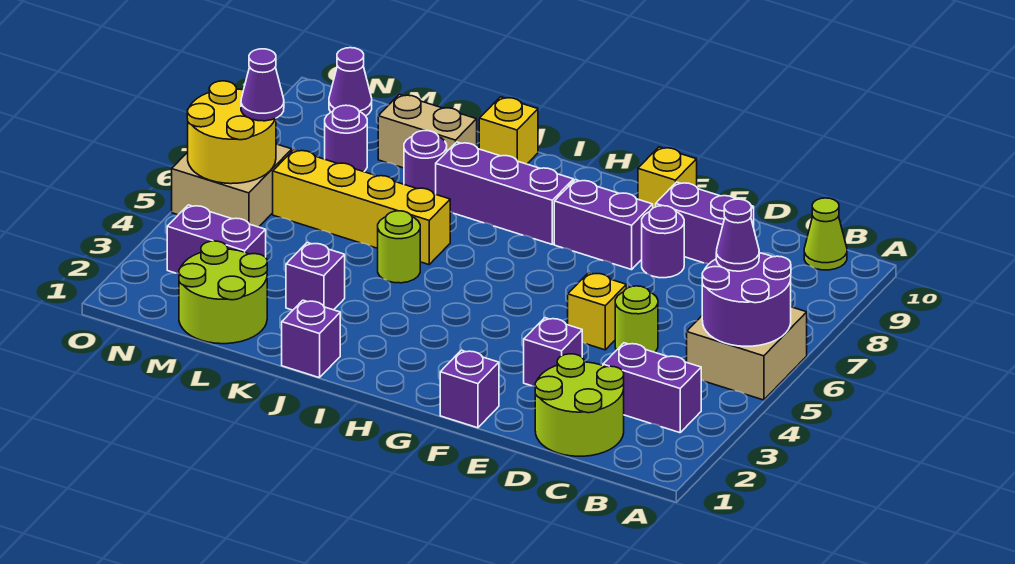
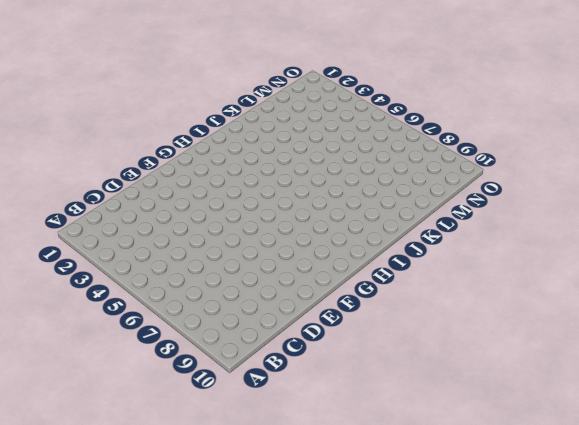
none -> tan 2x2 brick [687,307,807,400]
none -> purple 1x2 brick [603,343,701,433]
none -> lime 1x1 cone [804,198,847,270]

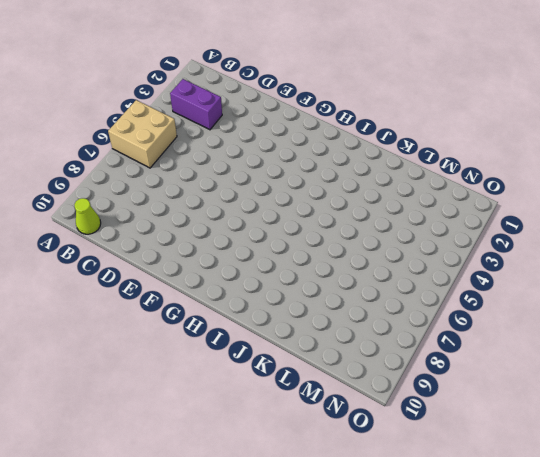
none -> lime 2x2 round brick [535,354,624,456]
none -> lime 1x1 round brick [615,286,658,352]
none -> purple 1x2 brick [656,182,754,264]

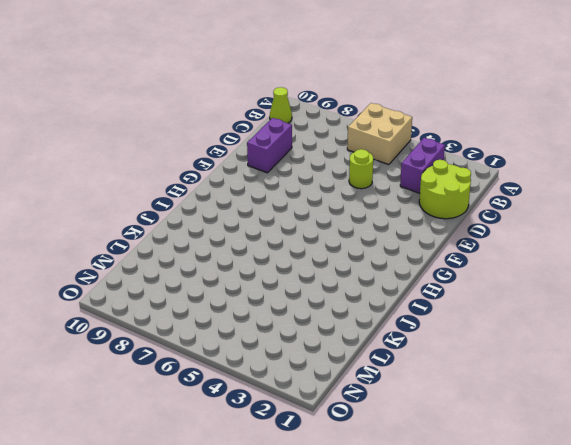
none -> purple 1x1 brick [524,318,582,386]
none -> yellow 1x1 brick [568,273,626,350]
none -> purple 1x1 round brick [642,206,684,278]

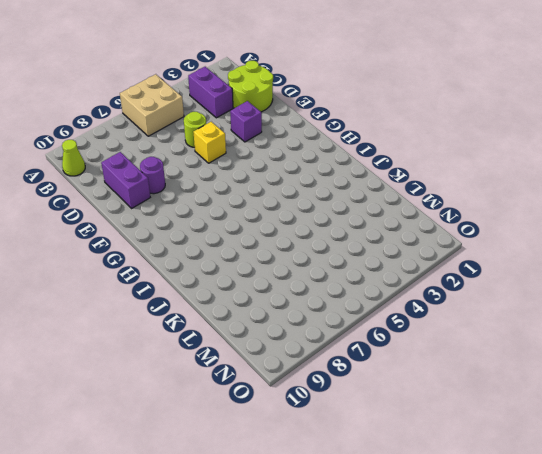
none -> purple 1x1 brick [440,350,499,428]
none -> purple 1x2 brick [554,180,653,270]
none -> yellow 1x1 brick [638,147,697,208]

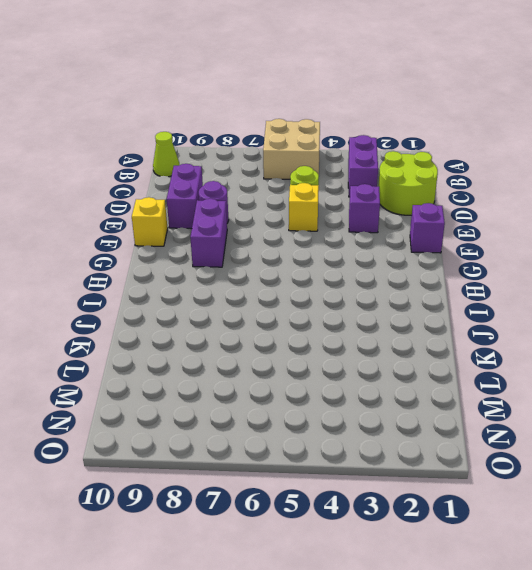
none -> purple 1x3 brick [436,142,573,244]
none -> purple 1x1 brick [282,300,340,378]
none -> lime 1x1 round brick [378,211,420,283]

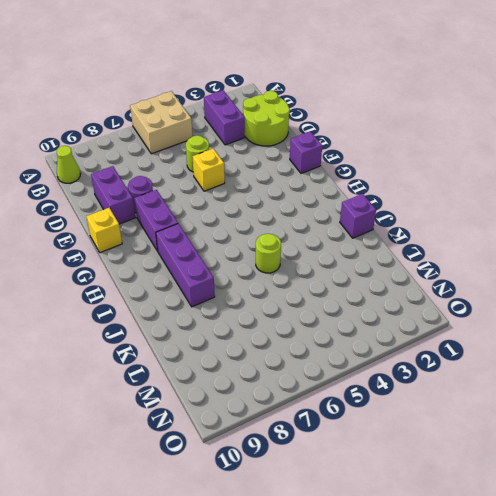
none -> purple 1x1 brick [524,318,582,386]
none -> yellow 1x4 brick [273,150,450,265]
none -> yellow 1x1 brick [479,97,538,164]

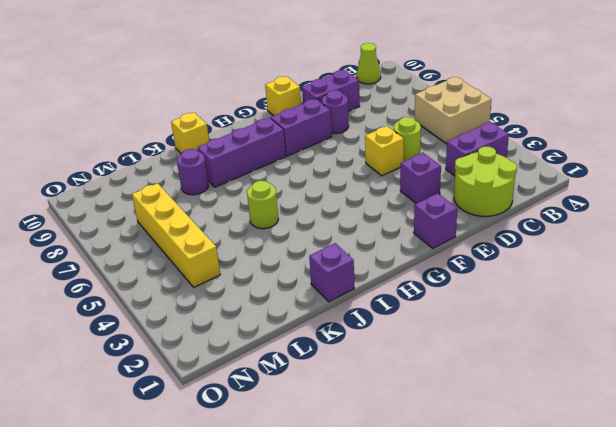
yellow 1x4 brick [132,183,220,287] -> yellow 1x4 brick turned to [273,150,450,265]
none -> purple 1x1 brick [286,243,345,310]
none -> tan 1x2 brick [378,94,477,168]
none -> lime 2x2 round brick [179,241,267,344]

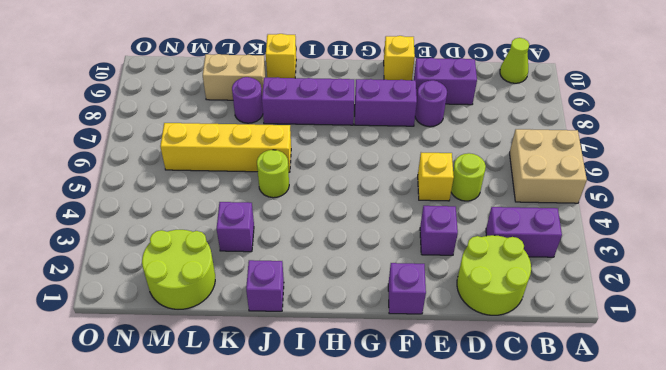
none -> purple 1x2 brick [167,205,266,274]
none -> purple 1x1 round brick [325,105,367,172]
none -> tan 2x2 brick [172,144,292,227]

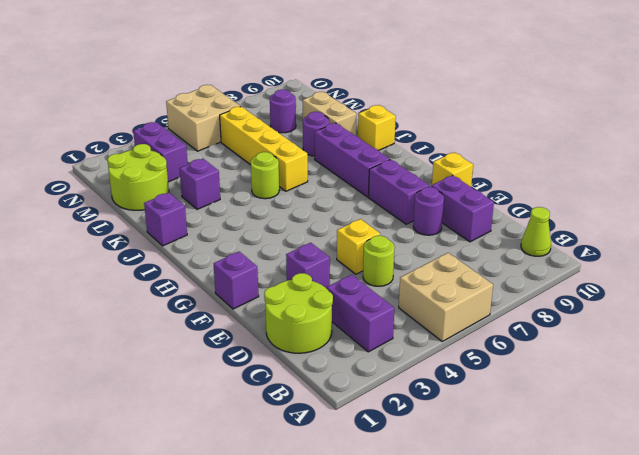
none -> purple 1x1 cone [329,48,372,116]
none -> purple 2x2 round brick [702,253,791,346]
none -> yellow 2x2 round brick [187,81,276,184]

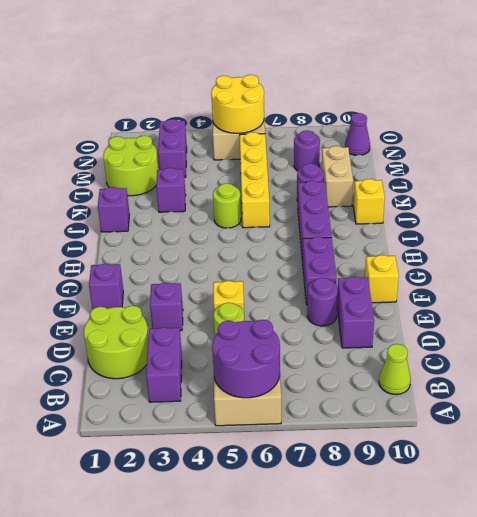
none -> purple 1x1 cone [716,199,759,271]
none -> purple 1x1 cone [241,49,284,121]

